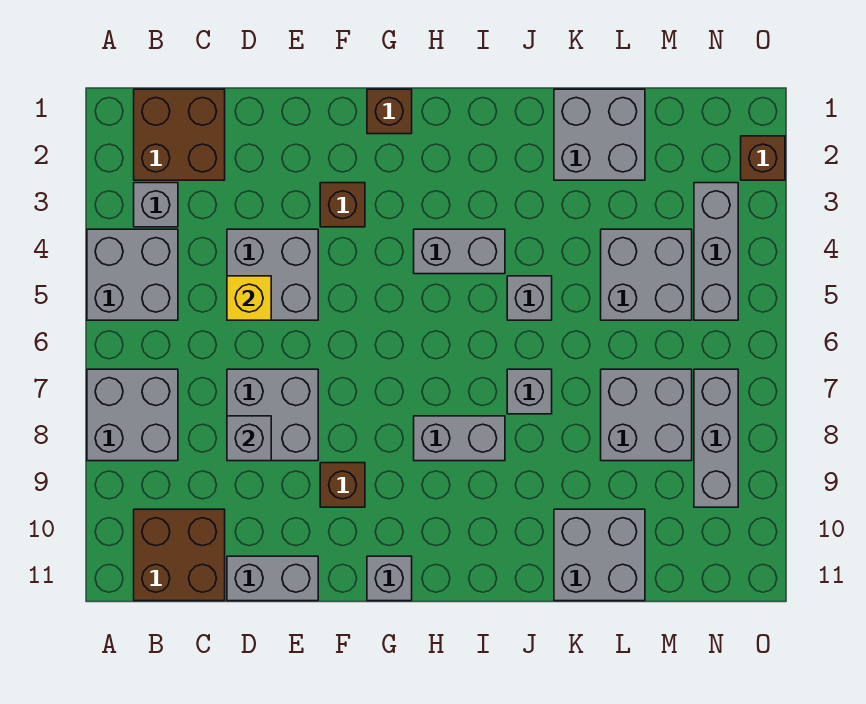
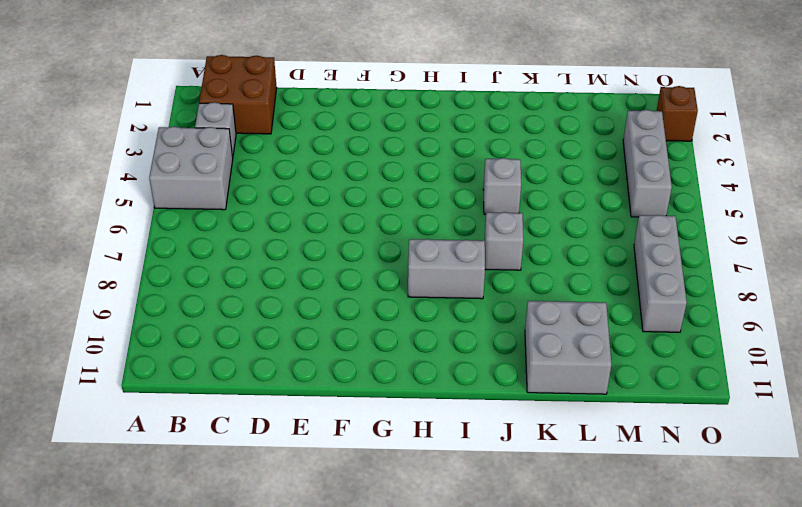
none -> grey 2x2 brick [87,369,178,461]
none -> brown 2x2 brick [134,509,225,601]
none -> grey 2x2 brick [227,229,318,320]

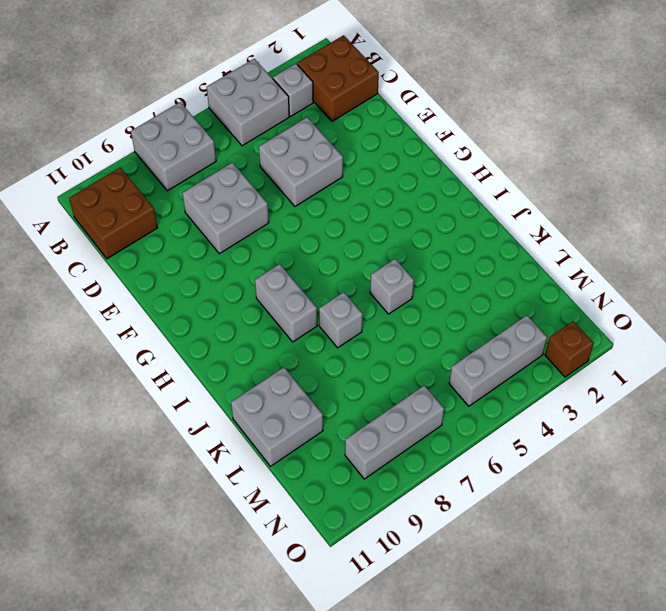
none -> grey 1x2 brick [227,556,318,601]
none -> brown 1x1 brick [320,183,365,227]
none -> brown 1x1 brick [320,463,365,507]

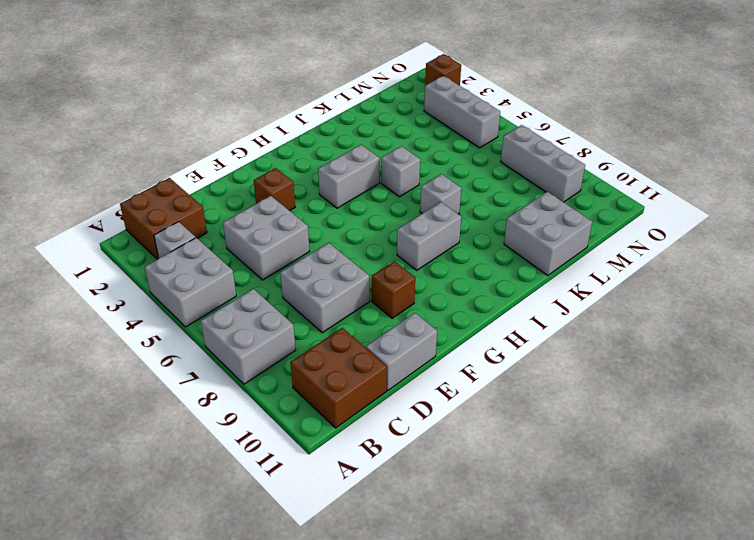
none -> brown 1x1 brick [367,89,412,134]
none -> grey 1x1 brick [367,556,412,601]
none -> grey 2x2 brick [554,89,645,180]

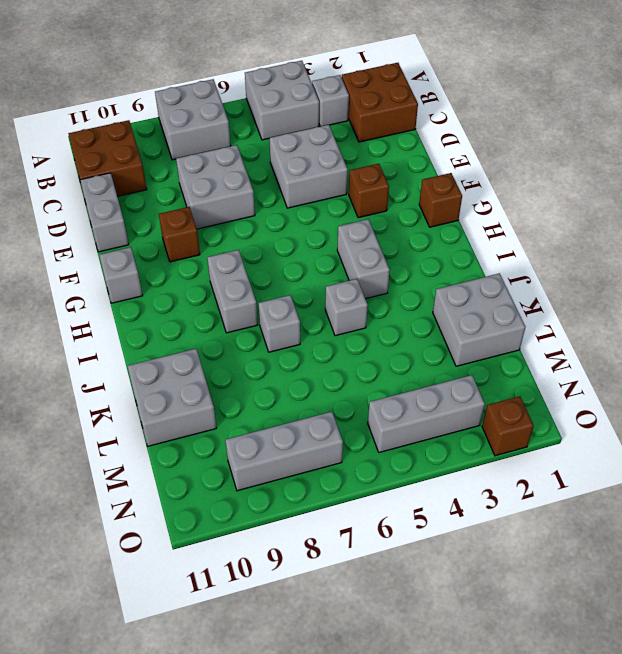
none -> grey 2x2 brick [601,229,692,320]
none -> grey 2x2 brick [601,369,692,461]
none -> yellow 1x1 brick [227,276,271,320]

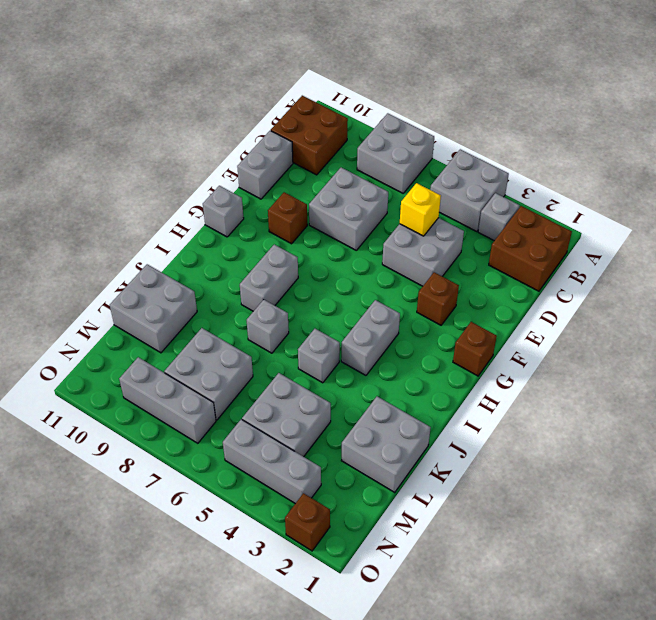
none -> grey 1x1 brick [227,416,271,461]

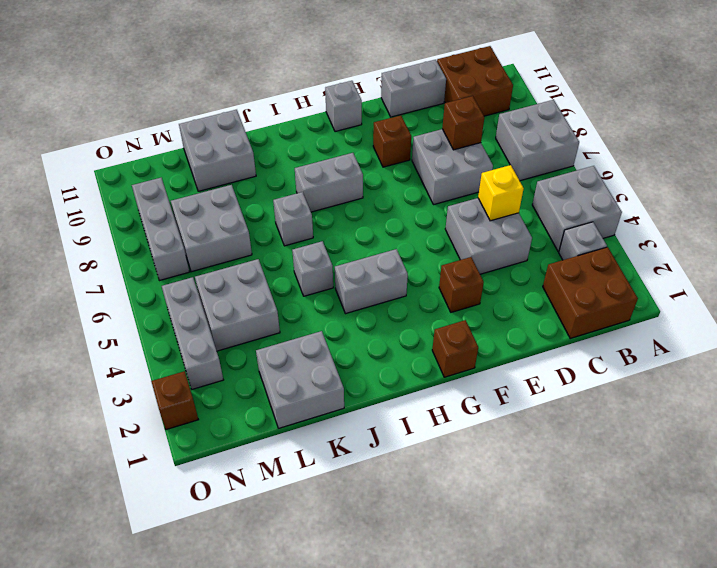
brown 1x1 brick [442,96,484,150] -> grey 1x1 brick [227,416,271,461]

